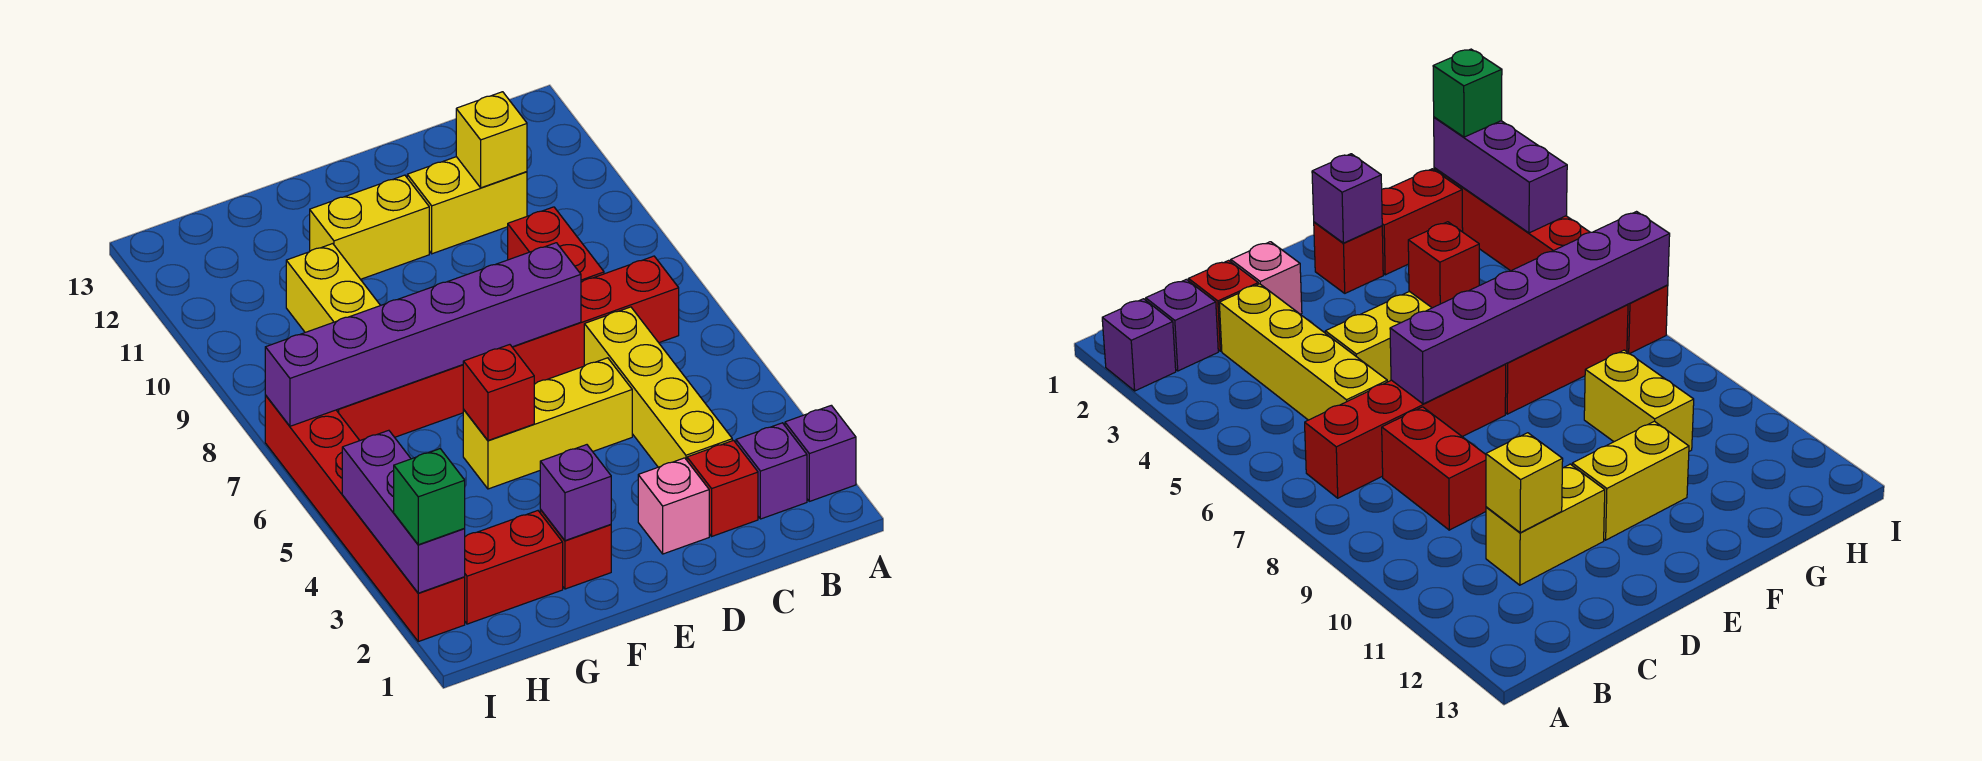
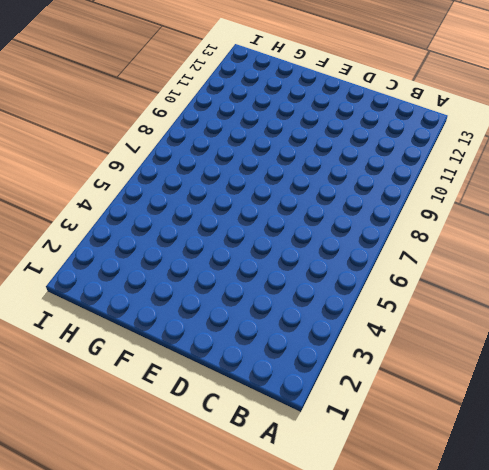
none -> purple 1x1 brick [785,405,856,501]
none -> purple 1x1 brick [736,423,807,519]
none -> red 1x4 brick [512,256,679,384]

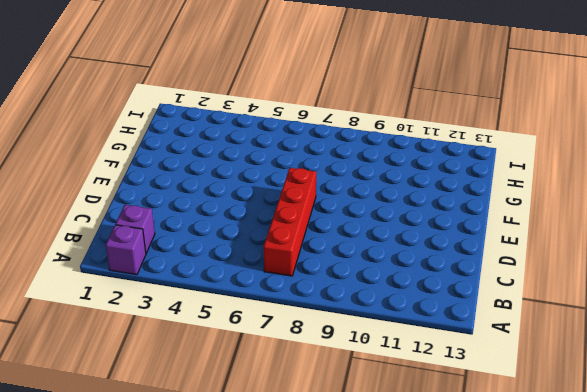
none -> red 1x1 brick [687,440,758,536]
none -> yellow 1x4 brick [584,307,732,467]
none -> red 1x2 brick [508,207,604,282]

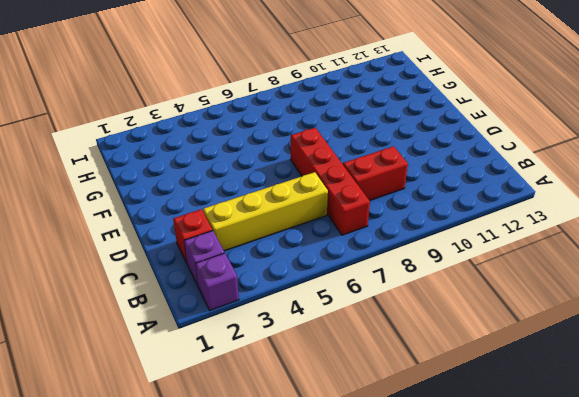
none -> yellow 1x2 brick [407,157,527,254]
none -> pink 1x1 brick [638,458,709,554]
none -> yellow 1x3 brick [463,358,632,489]

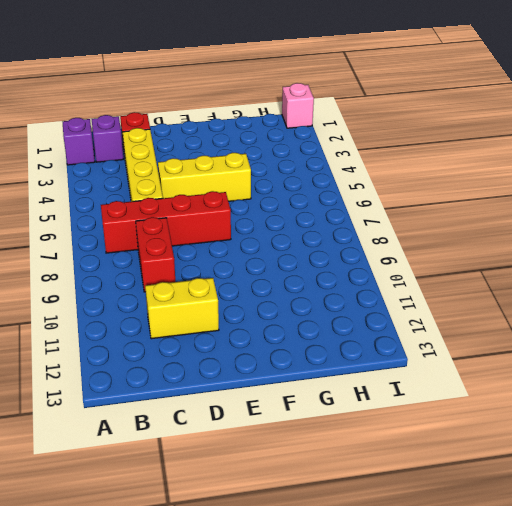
pink 1x1 brick [282,83,314,128] -> pink 1x1 brick moved to [638,458,709,554]
none -> yellow 1x2 brick [310,175,429,279]
none -> red 1x1 brick [540,510,611,589]
none -> red 1x3 brick [337,365,464,440]

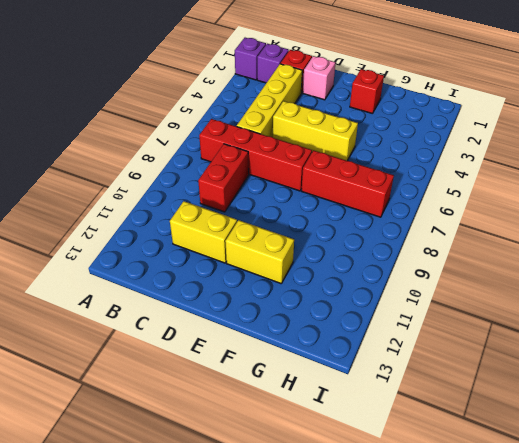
none -> red 1x2 brick [465,511,563,624]
none -> yellow 1x2 brick [286,244,380,332]
none -> red 1x6 brick [265,396,465,642]

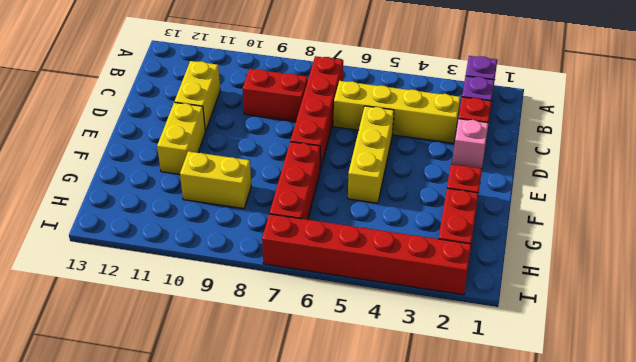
none -> yellow 1x1 brick [456,92,527,188]
none -> purple 1x6 brick [265,243,581,426]
none -> purple 1x1 brick [540,445,611,541]

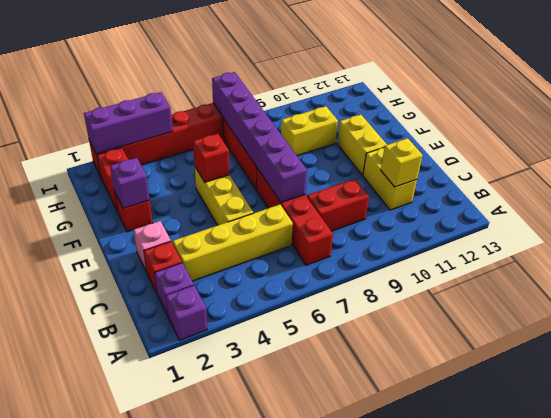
none -> green 1x1 brick [394,449,465,545]

